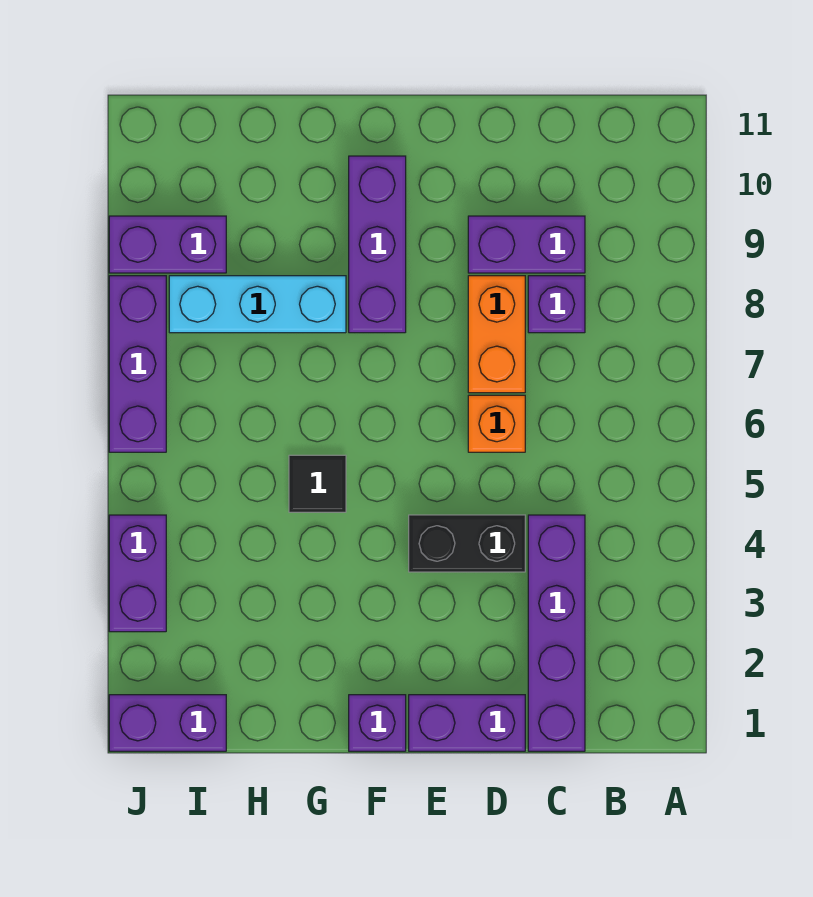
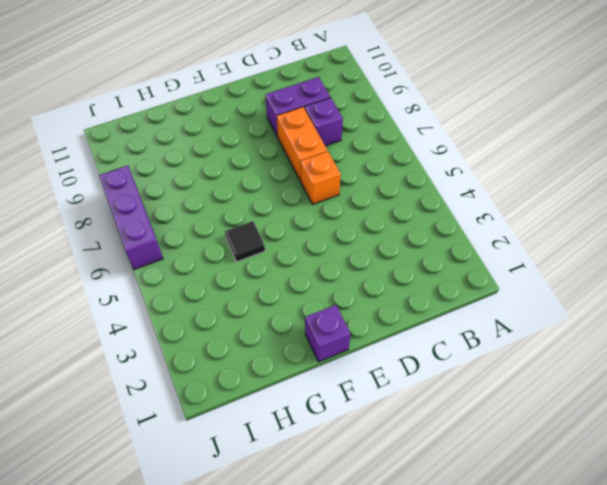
none -> purple 1x4 brick [528,515,585,751]
none -> purple 1x2 brick [409,695,525,751]
none -> black 1x2 brick [409,515,525,572]

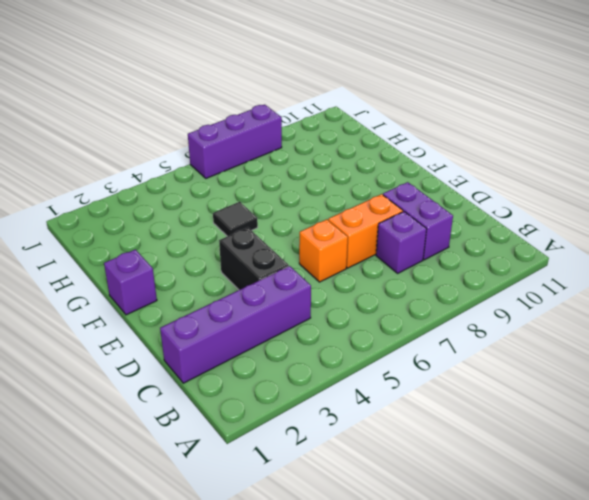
none -> purple 1x2 brick [409,695,525,751]
none -> purple 1x3 brick [349,156,406,333]
none -> cyan 1x3 brick [169,276,346,333]

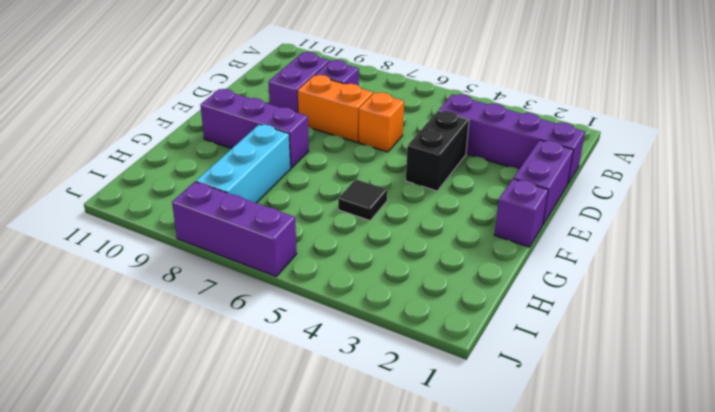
none -> purple 1x2 brick [109,695,226,751]
none -> purple 1x2 brick [109,216,226,273]
none -> purple 1x2 brick [109,515,166,632]

